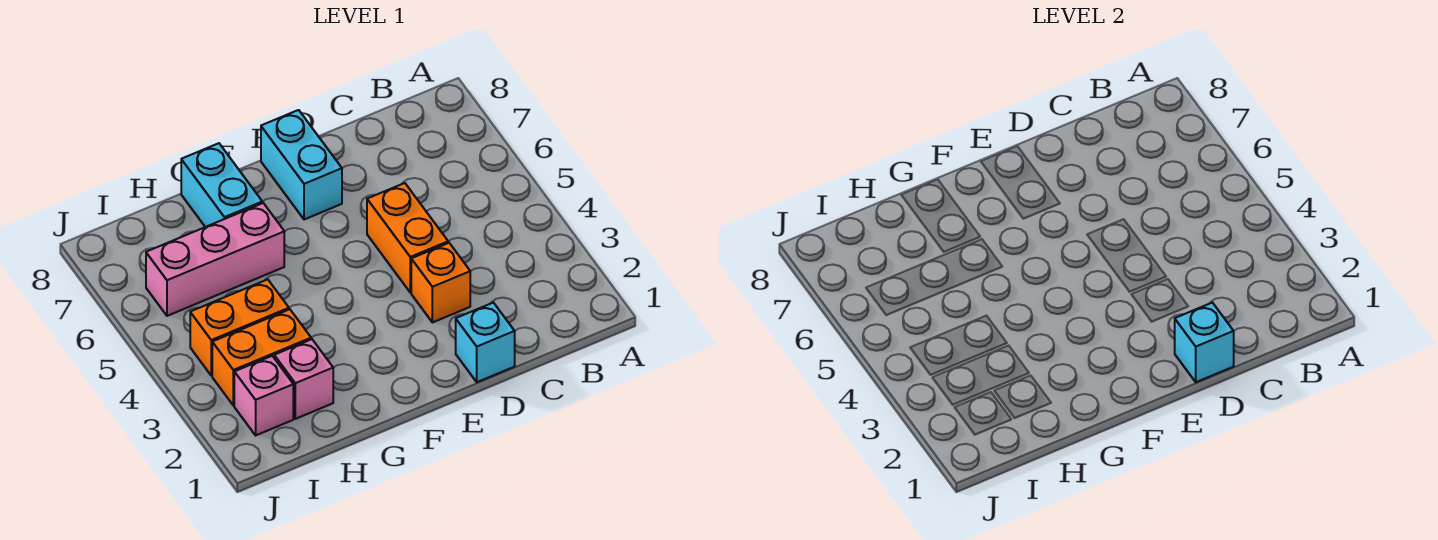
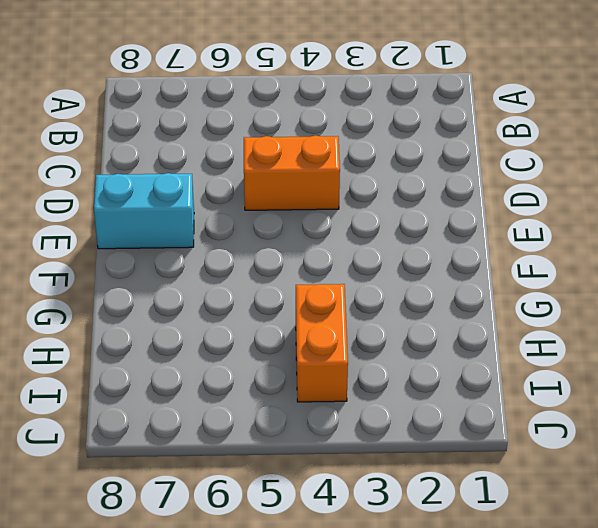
none -> cyan 1x1 brick [456,303,515,382]
none -> orange 1x1 brick [411,243,470,322]

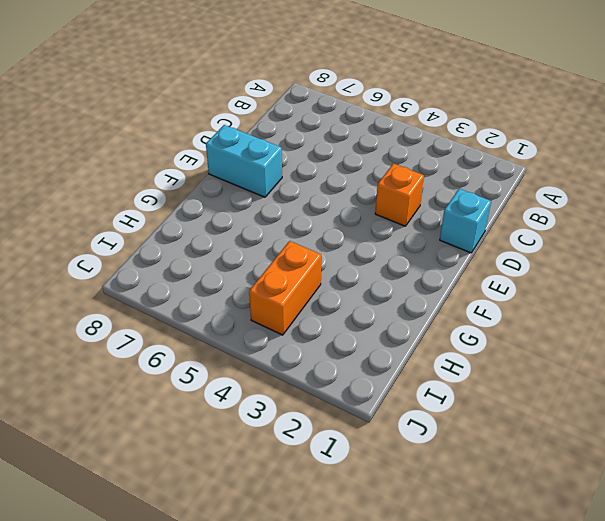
none -> orange 1x2 brick [367,183,448,293]
none -> pink 1x3 brick [146,203,284,316]

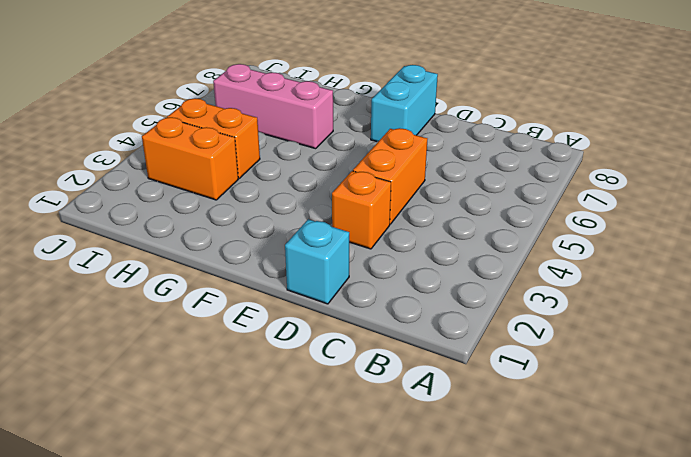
none -> cyan 1x2 brick [181,143,262,227]
none -> pink 1x1 brick [274,339,333,419]

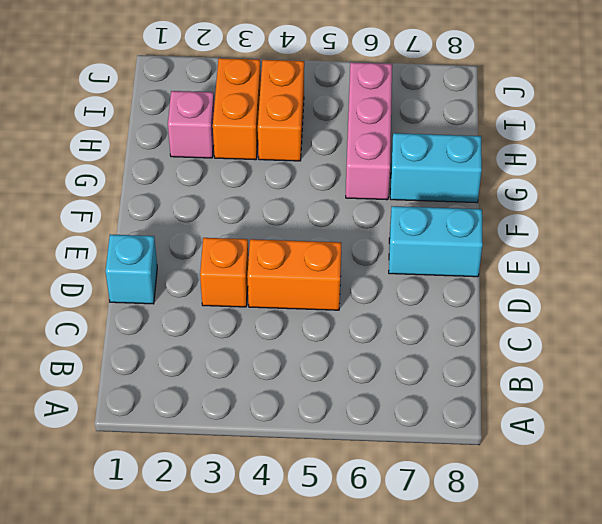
none -> pink 1x1 brick [234,356,293,435]
none -> cyan 1x1 brick [1175,303,1234,382]

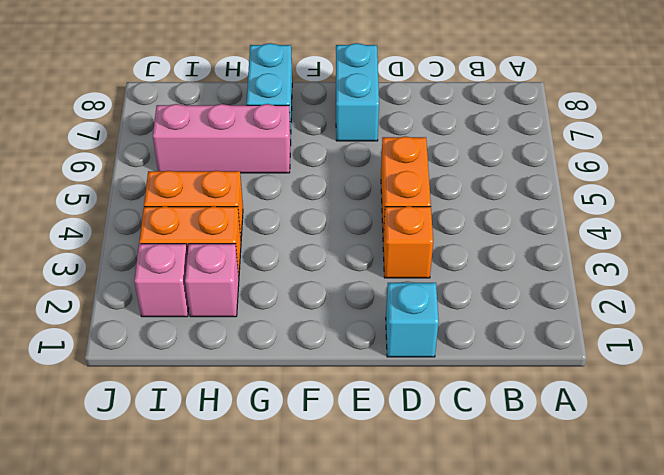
none -> cyan 1x1 brick [1175,303,1234,382]

